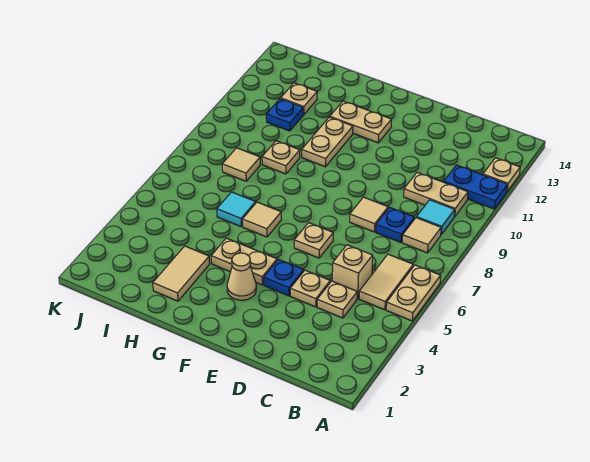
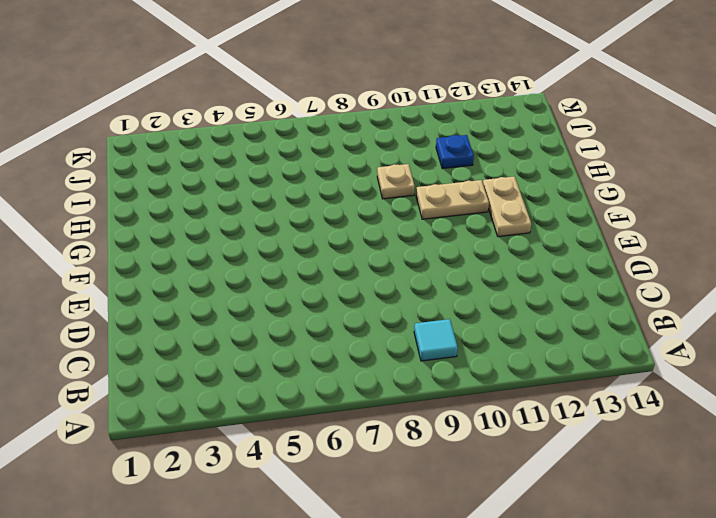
none -> tan 1x2 plate [386,265,441,321]
none -> blue 1x2 plate [444,165,507,209]
none -> tan 1x1 plate [483,158,520,191]

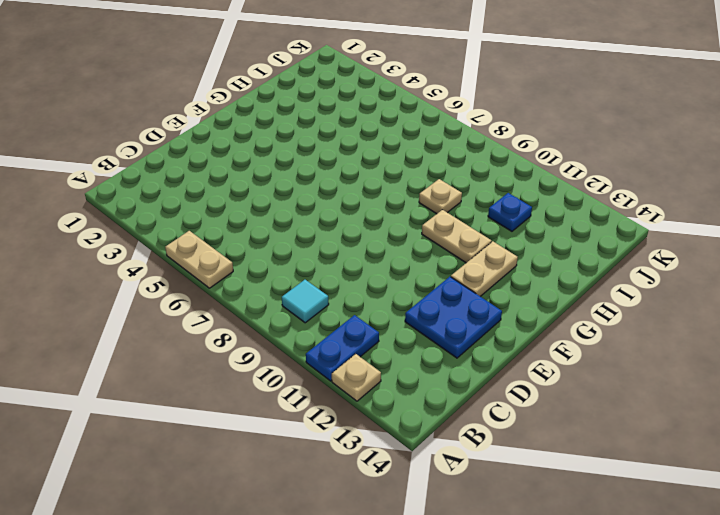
blue 2x2 plate [405,277,502,358] -> none
none -> tan 1x2 tile [359,254,413,310]
none -> tan 1x1 tile [402,218,441,253]
none -> tan 1x2 plate [404,172,468,217]

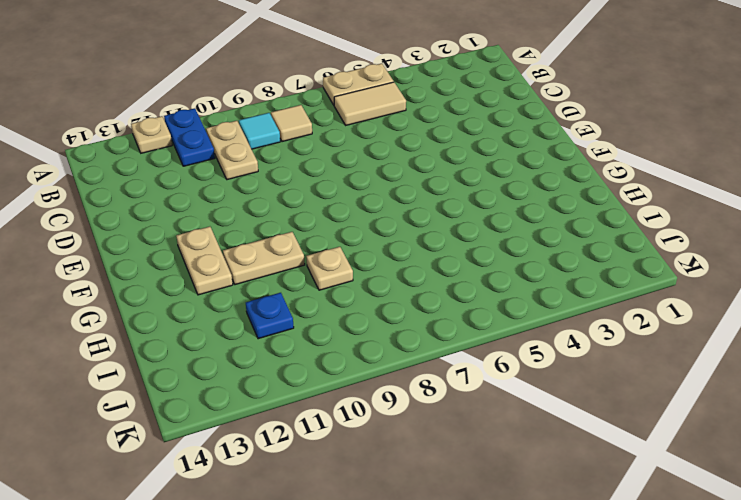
none -> tan 1x1 plate [317,281,357,318]
none -> tan 1x1 brick [332,245,373,299]
none -> blue 1x1 plate [376,207,415,242]

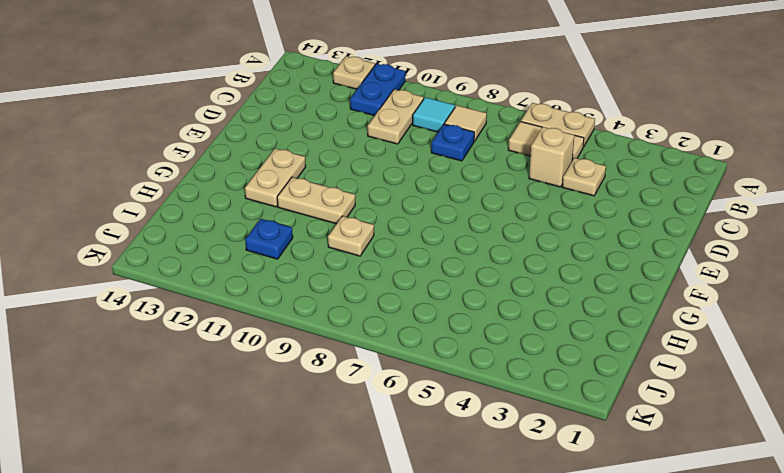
none -> tan 1x1 plate [290,270,330,307]
none -> tan 1x1 tile [350,197,388,232]
none -> blue 1x1 plate [264,259,304,296]

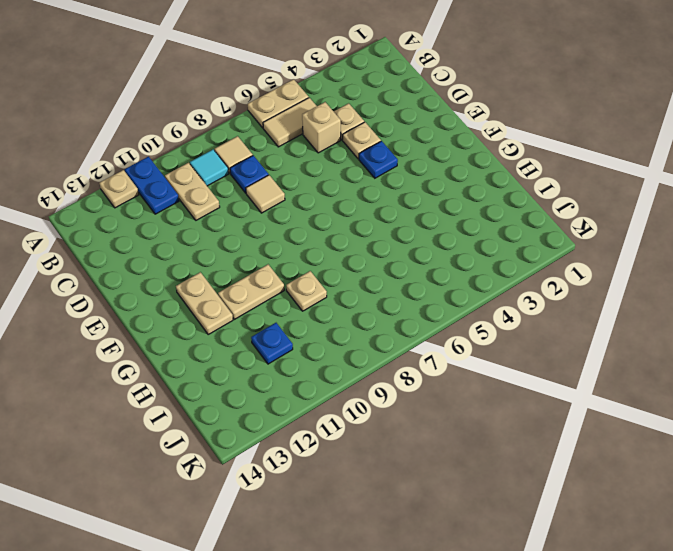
none -> tan 1x1 plate [294,223,333,258]
none -> tan 1x1 cone [227,253,256,300]
none -> tan 1x2 plate [211,238,277,285]

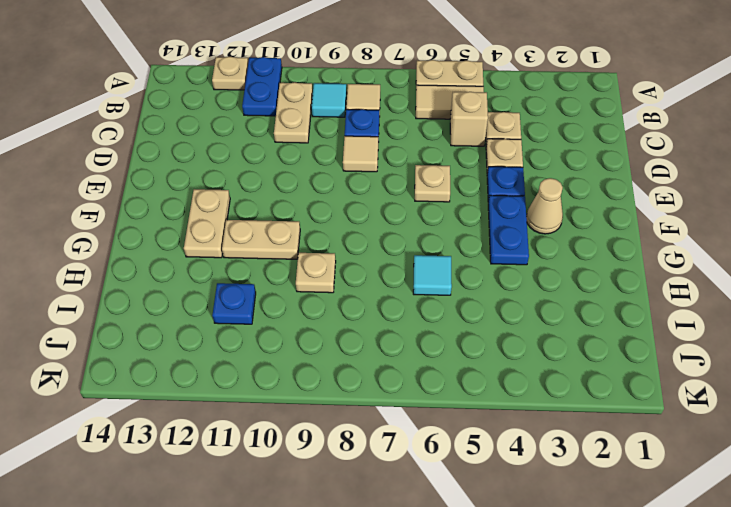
blue 1x2 plate [488,195,529,265] -> tan 1x2 plate [211,238,277,285]
none -> tan 1x1 tile [242,202,281,237]
none -> tan 1x2 tile [153,246,210,301]
none -> tan 1x1 tile [222,148,260,181]

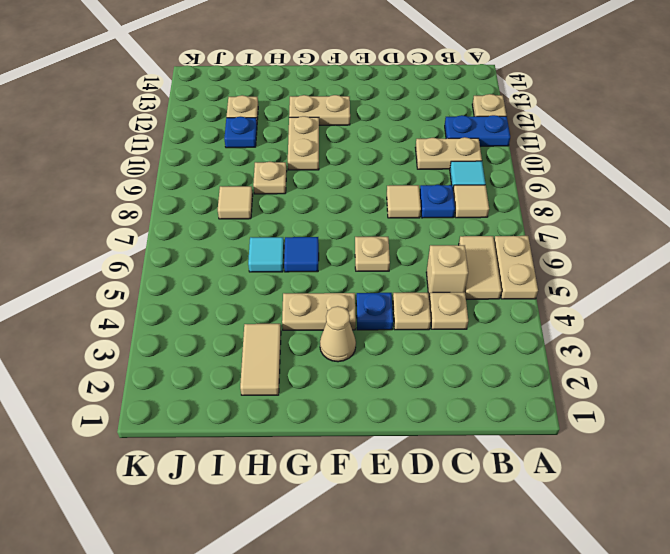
blue 1x1 tile [284,237,319,272] -> tan 1x1 tile [242,202,281,237]

